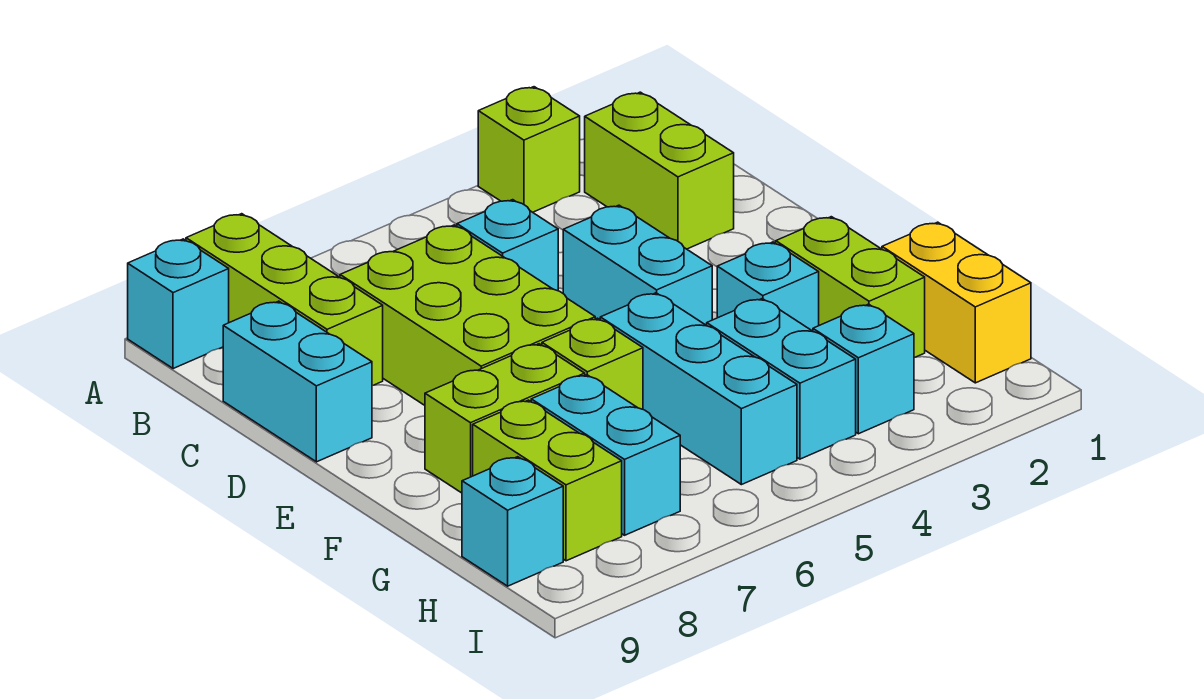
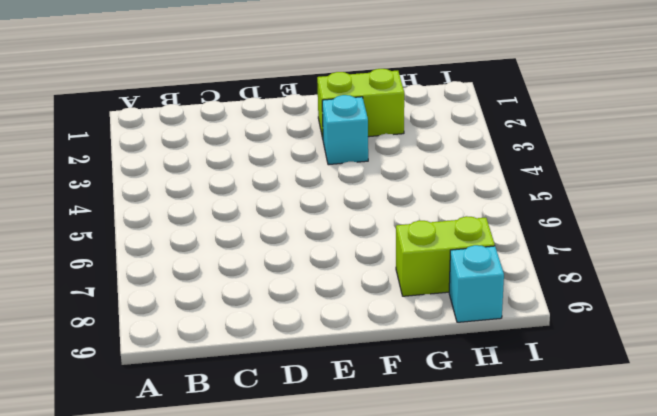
none -> lime 1x1 brick [478,87,580,212]
none -> lime 1x3 brick [186,214,383,386]
none -> cyan 1x1 brick [128,239,229,369]

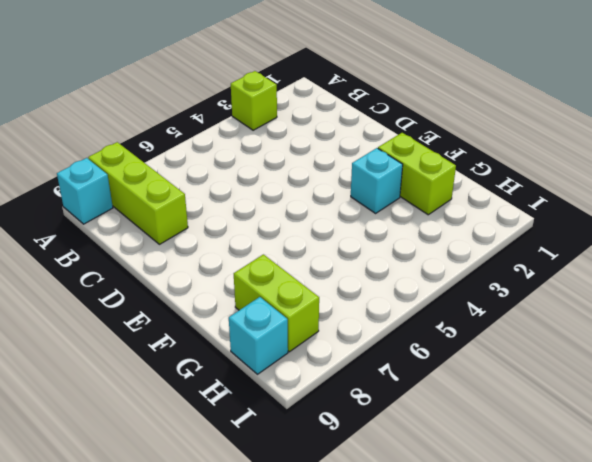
none -> lime 1x2 brick [585,92,734,249]
none -> cyan 1x1 brick [457,200,558,291]
none -> lime 2x3 brick [340,225,595,405]

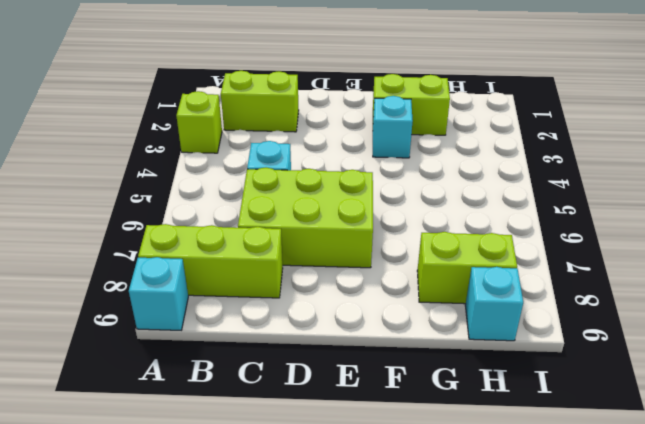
none -> cyan 1x2 brick [223,301,372,462]
none -> cyan 1x2 brick [563,205,712,325]
none -> cyan 1x3 brick [600,293,797,485]

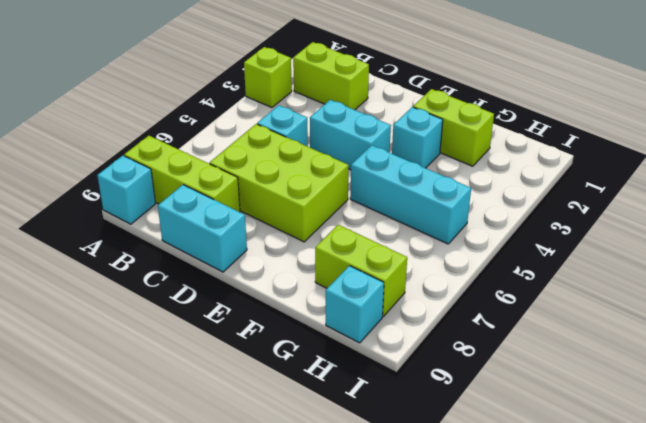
none -> lime 1x1 brick [542,318,643,409]
none -> lime 1x2 brick [425,344,585,493]
none -> yellow 1x2 brick [882,222,1031,383]

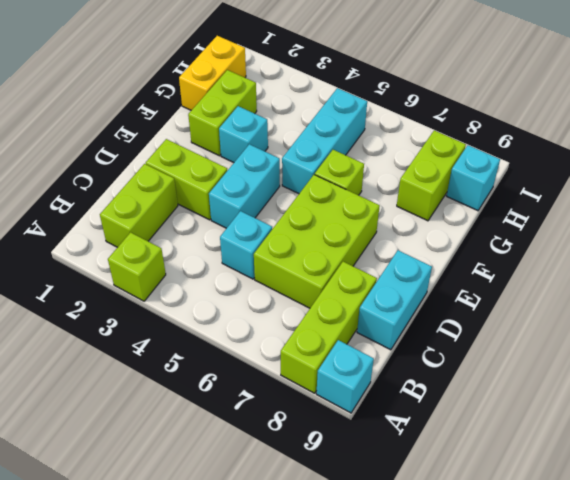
lime 1x2 brick [146,139,227,220] -> lime 1x2 brick moved to [425,344,585,493]
none -> cyan 1x2 brick [707,299,856,459]
none -> cyan 1x2 brick [531,375,680,535]
none -> cyan 1x1 brick [813,304,914,434]

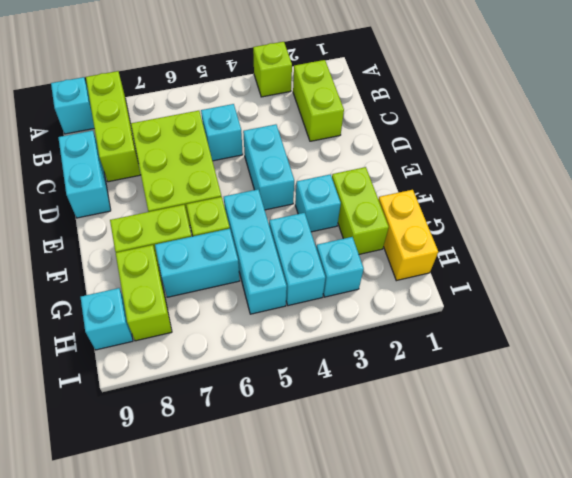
cyan 1x2 brick [155,229,240,297] -> cyan 1x2 brick turned to [531,375,680,535]

